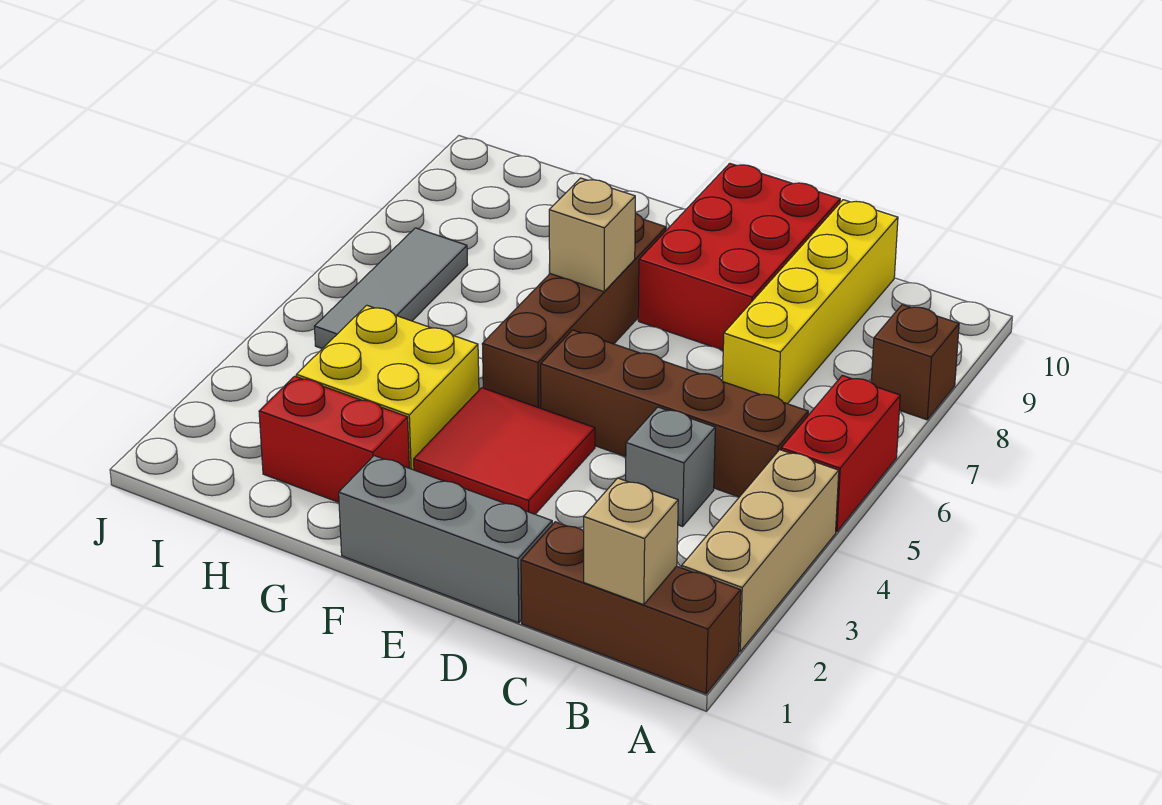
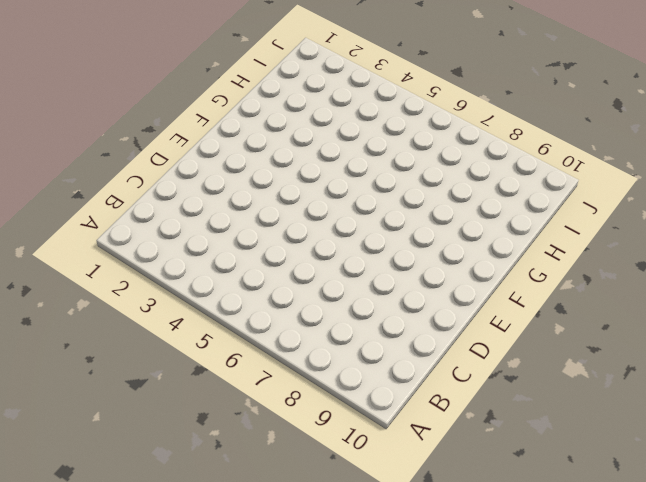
none -> brown 1x3 brick [521,522,741,694]
none -> tan 1x3 brick [682,450,839,652]
none -> red 1x2 brick [781,375,900,532]

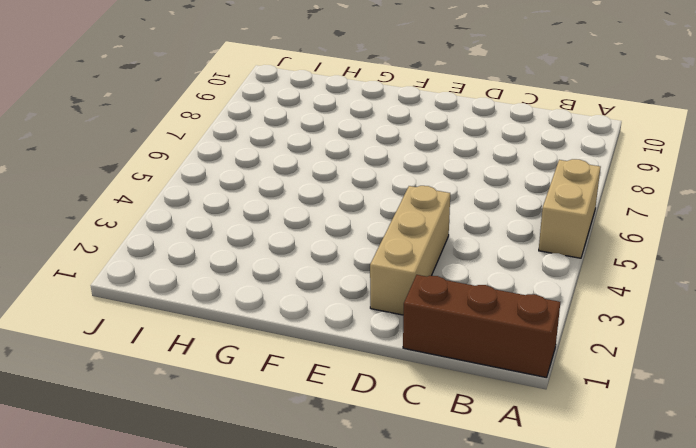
tan 1x2 brick [539,159,600,258] -> red 1x2 brick [781,375,900,532]
tan 1x3 brick [370,186,450,315] -> tan 1x3 brick moved to [682,450,839,652]
none -> brown 1x1 brick [871,305,959,420]
none -> brown 1x4 brick [541,330,808,497]
none -> grey 1x1 brick [626,407,715,526]

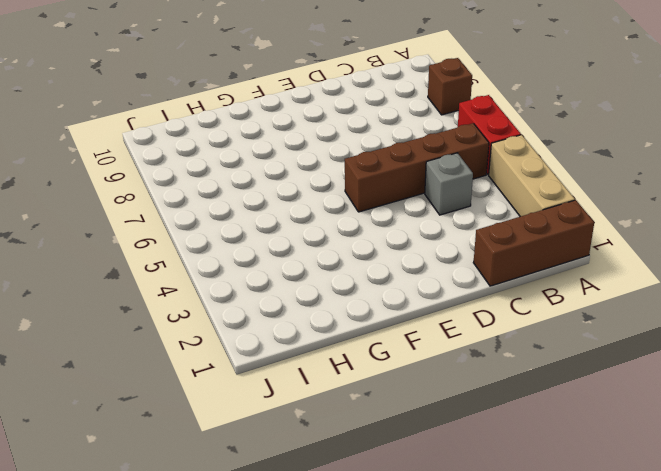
none -> yellow 1x4 brick [722,200,898,404]
none -> grey 1x3 brick [339,456,552,623]
none -> red 2x3 brick [638,163,840,350]

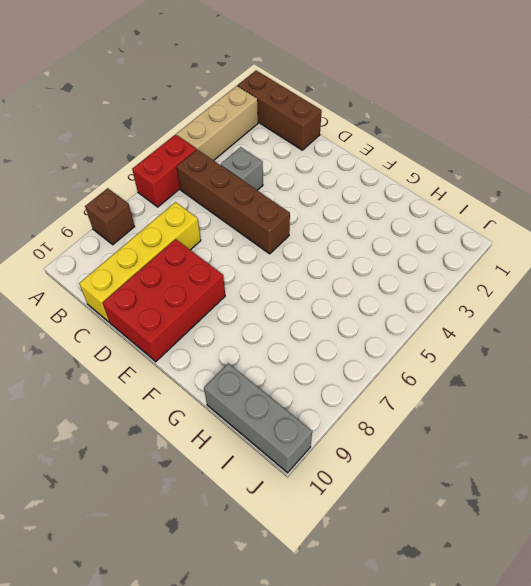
grey 1x3 brick [204,363,312,473] -> grey 1x3 brick moved to [339,456,552,623]
none -> red 2x2 tile [414,388,595,514]
none -> brown 1x4 brick [482,213,666,408]
none -> red 1x2 brick [259,376,409,502]

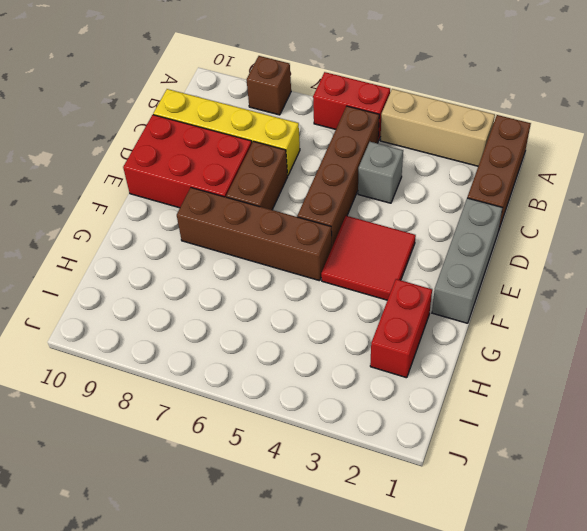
brown 1x2 brick [226,141,288,210] -> none
none -> yellow 2x2 brick [296,305,479,470]
none -> grey 1x3 tile [314,228,468,349]
none -> tan 1x1 brick [584,478,678,605]

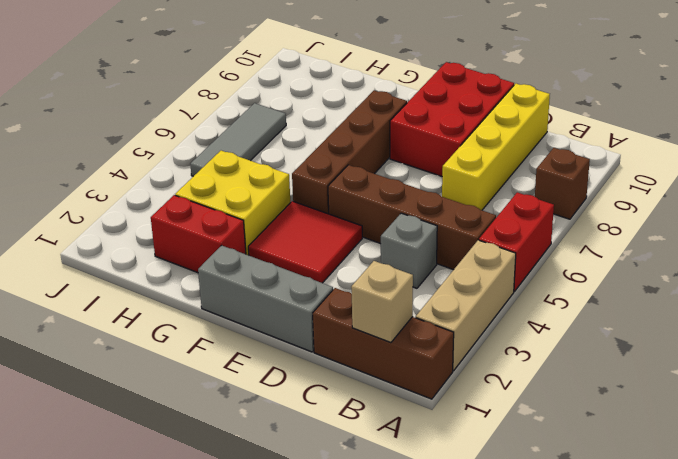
none -> tan 1x1 brick [549,178,635,292]

